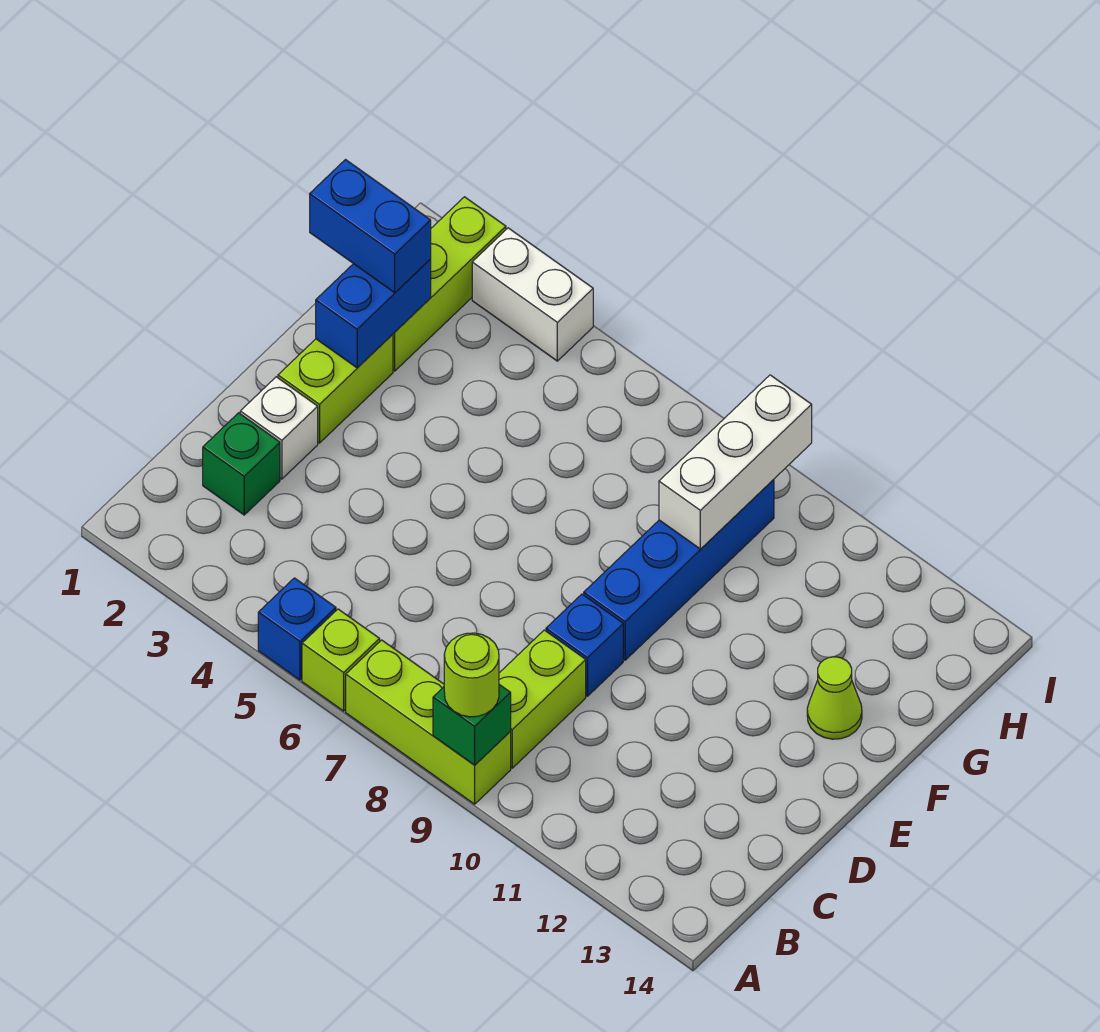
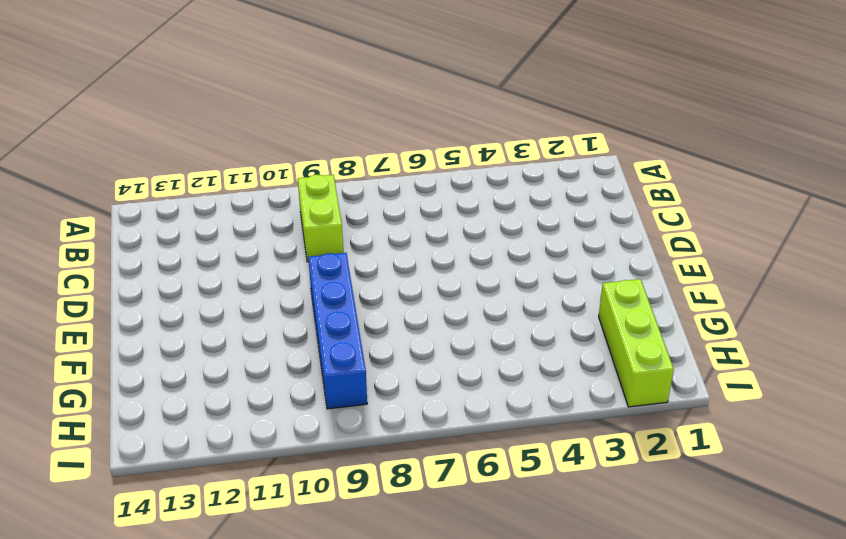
none -> blue 1x1 brick [258,578,336,680]
none -> lime 1x1 brick [302,609,380,711]
none -> lime 1x3 brick [346,640,511,804]

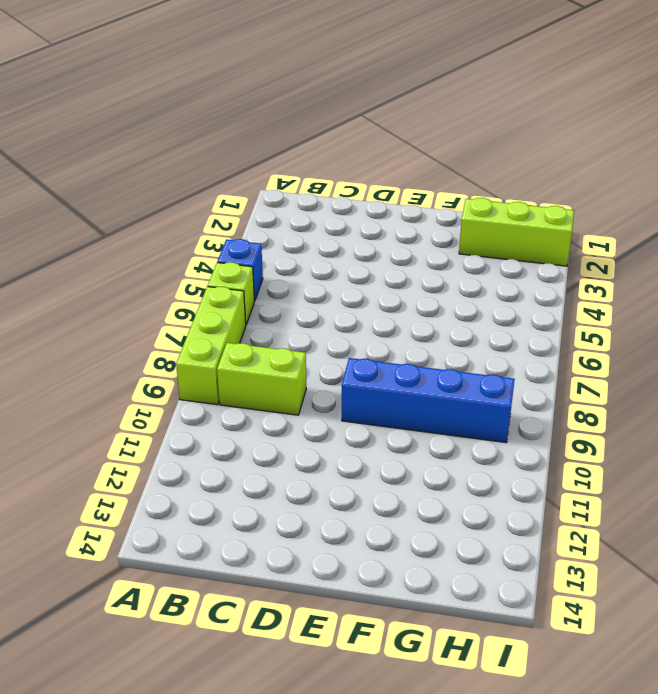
none -> green 1x1 brick [203,413,280,515]
none -> white 1x1 brick [240,377,318,479]
none -> blue 1x1 brick [546,594,623,696]

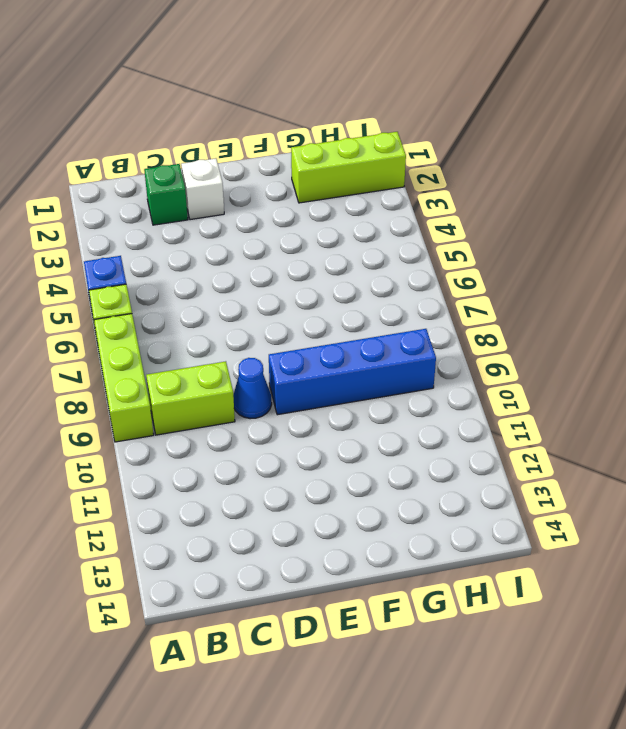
blue 1x1 cone [233,358,272,419] -> blue 1x1 brick [546,594,623,696]
none -> lime 1x2 brick [278,334,393,443]
none -> lime 1x1 cone [807,657,862,739]
none -> white 1x2 brick [472,228,593,361]

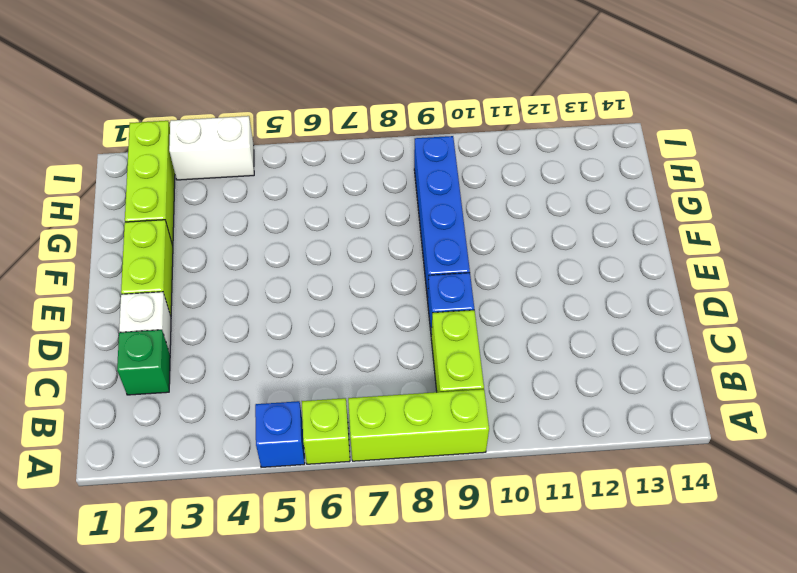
none -> lime 1x1 cone [807,657,862,739]
none -> green 1x1 brick [433,685,511,765]
none -> blue 1x2 brick [316,259,431,368]

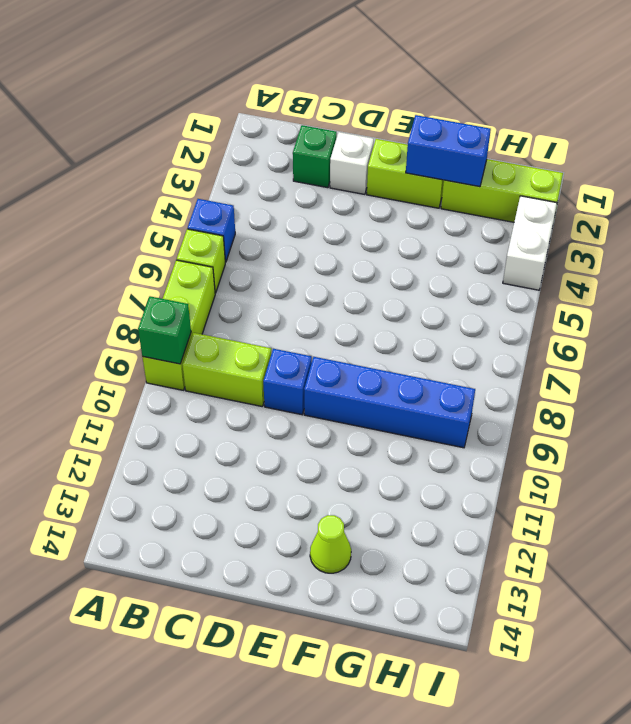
none -> white 1x3 brick [659,375,812,549]
none -> lime 1x1 round brick [444,633,499,717]
none -> blue 1x2 brick [310,160,431,293]

